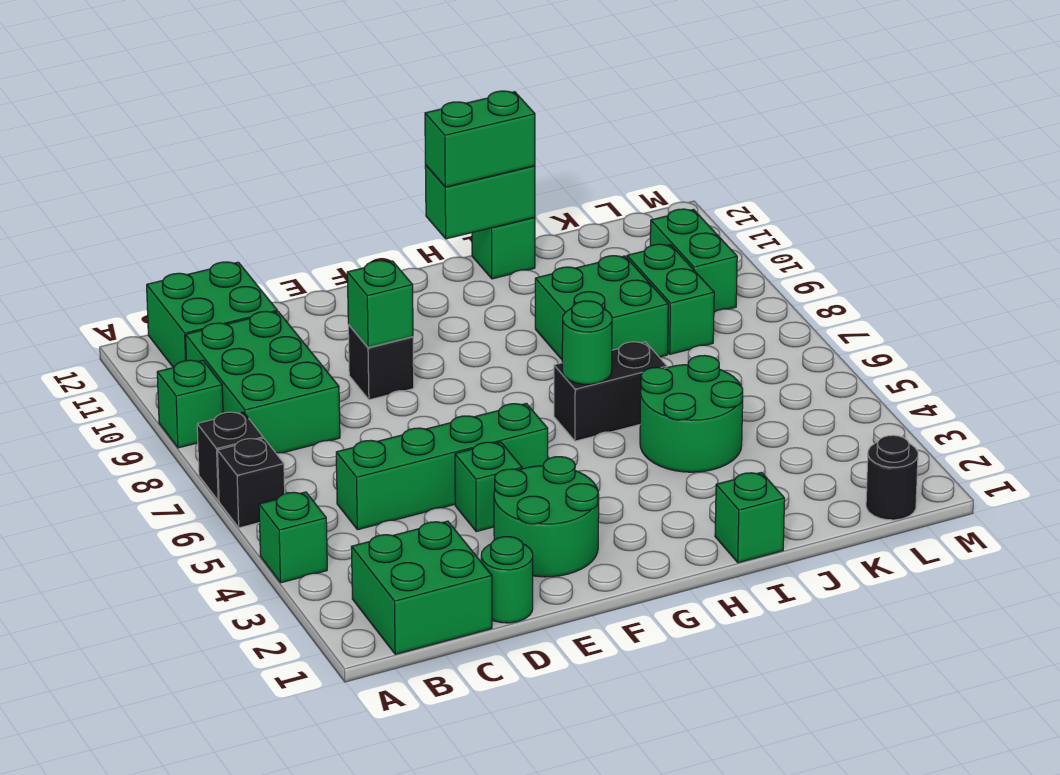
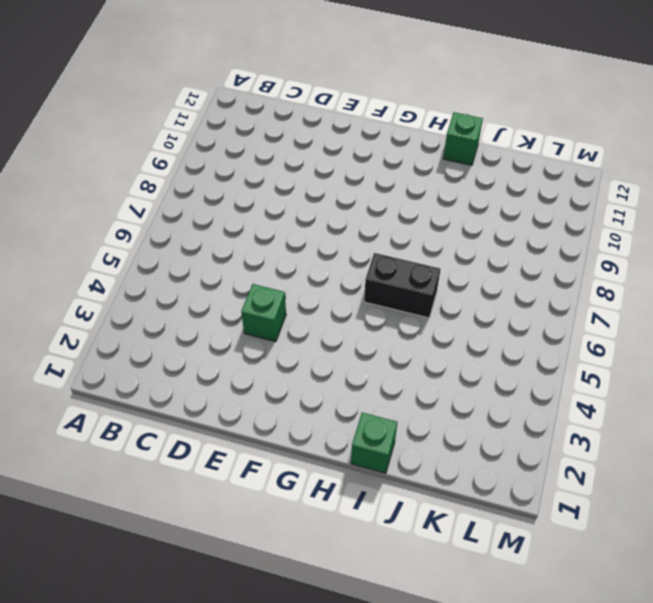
none -> green 1x1 brick [259,492,327,583]
none -> black 1x1 brick [218,438,285,528]
none -> black 1x1 brick [197,412,263,501]

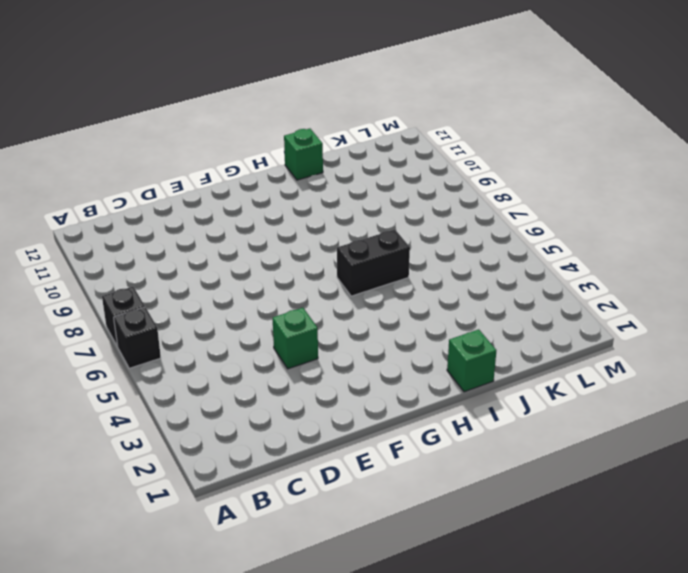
none -> green 1x1 brick [259,492,327,583]
none -> green 1x1 brick [157,360,223,448]
none -> green 2x2 brick [351,521,492,654]

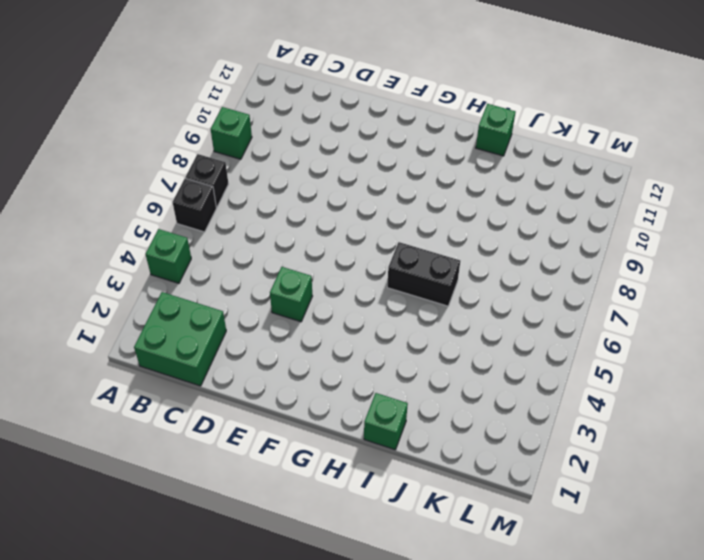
none -> green 2x3 brick [186,311,340,453]
none -> green 2x2 brick [147,262,277,368]
none -> green 1x4 brick [336,403,548,530]

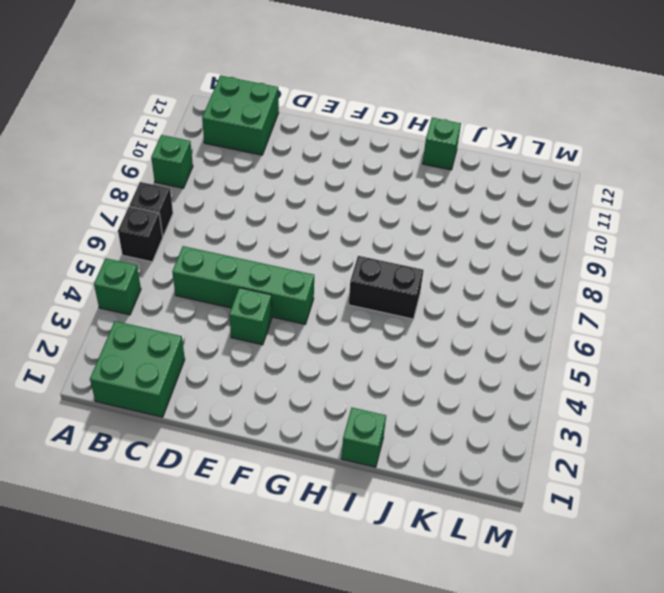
none -> green 2x3 brick [186,311,340,453]
none -> green 1x1 round brick [481,537,533,623]
none -> green 2x2 round brick [494,457,599,577]

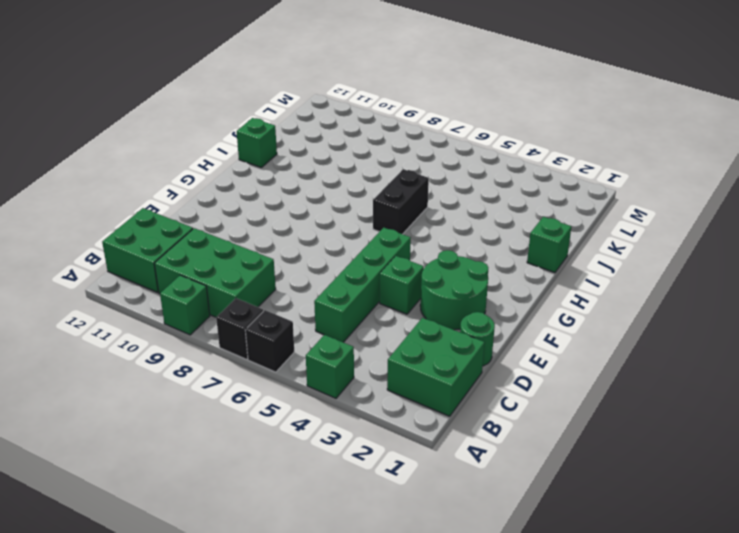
none -> black 1x1 brick [348,325,414,400]
none -> green 2x2 round brick [640,356,743,472]
none -> green 2x2 brick [535,256,668,359]

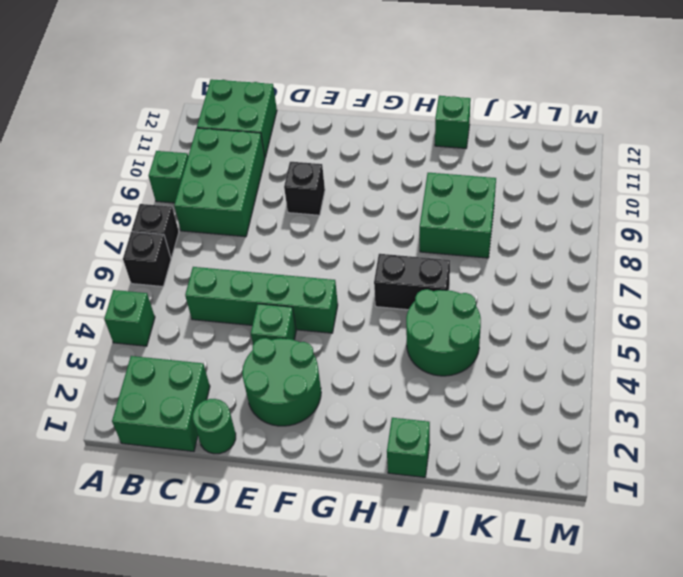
none -> green 1x2 brick [627,244,714,354]
none -> black 1x1 round brick [866,435,918,520]
none -> green 1x2 brick [650,209,737,312]

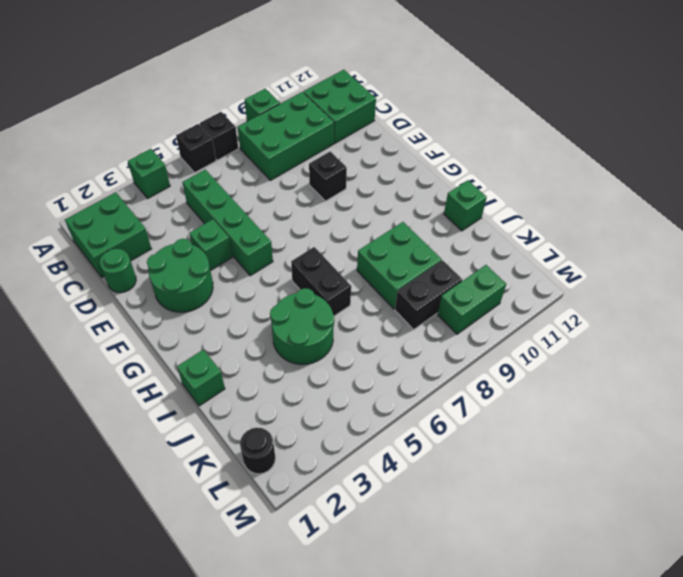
black 1x2 brick [395,260,462,329] -> green 1x2 brick [627,244,714,354]
none -> green 1x1 brick [347,261,413,348]
none -> green 1x1 round brick [562,301,612,384]
none -> green 1x2 brick [425,165,535,239]

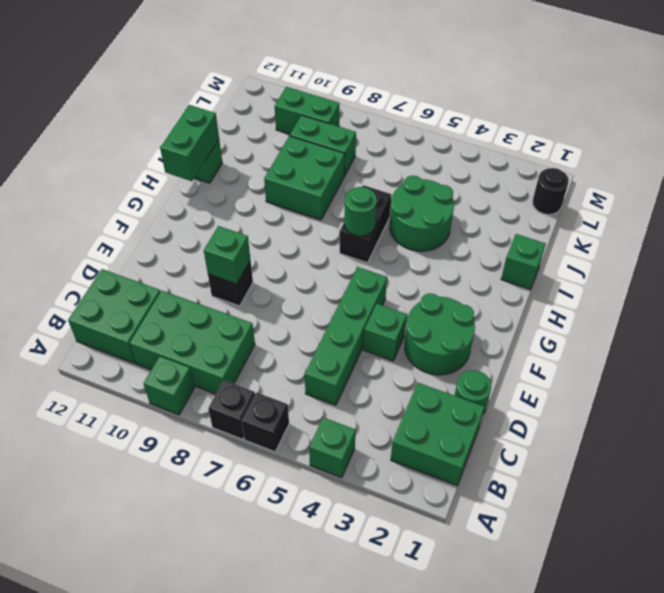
none -> green 1x2 brick [425,91,535,187]

